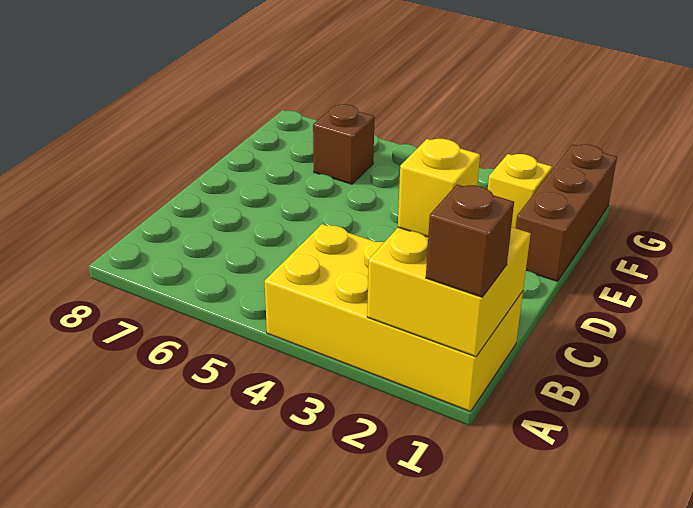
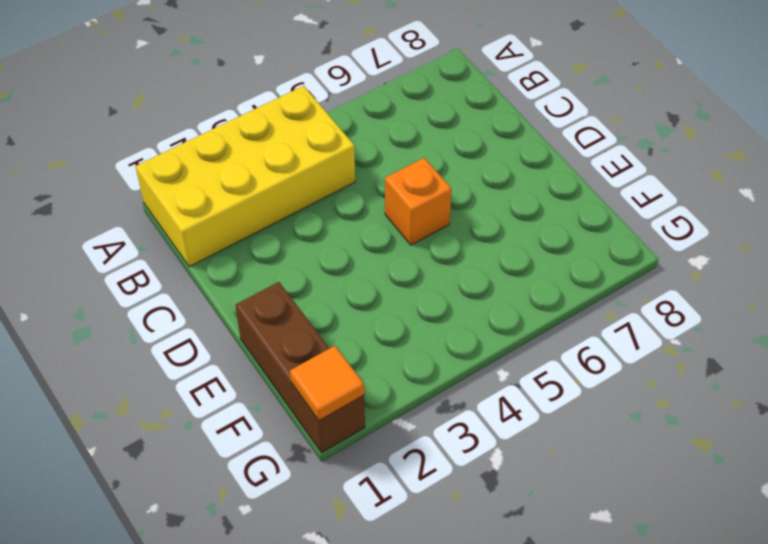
orange 1x1 brick [385,158,452,245] -> none
orange 1x1 tile [290,346,364,420] -> none
none -> yellow 1x1 brick [488,154,552,228]
none -> brown 1x1 brick [313,104,375,184]

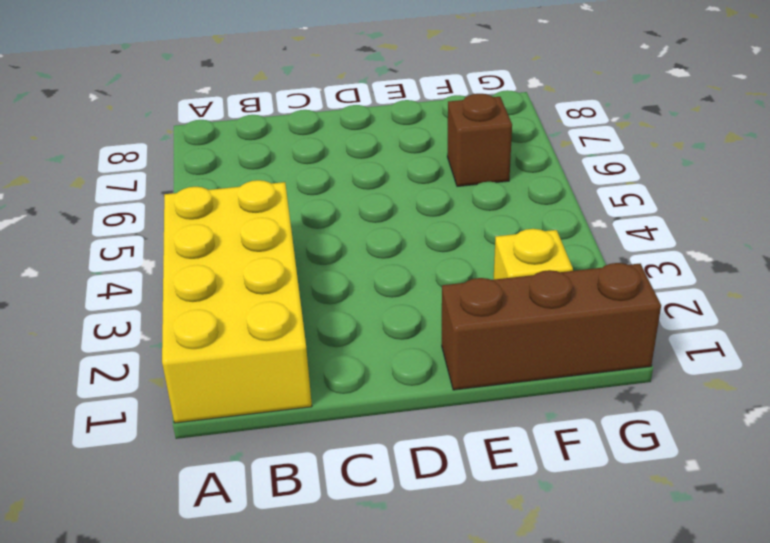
none -> yellow 2x2 brick [367,227,531,357]
none -> brown 1x1 brick [426,185,514,297]

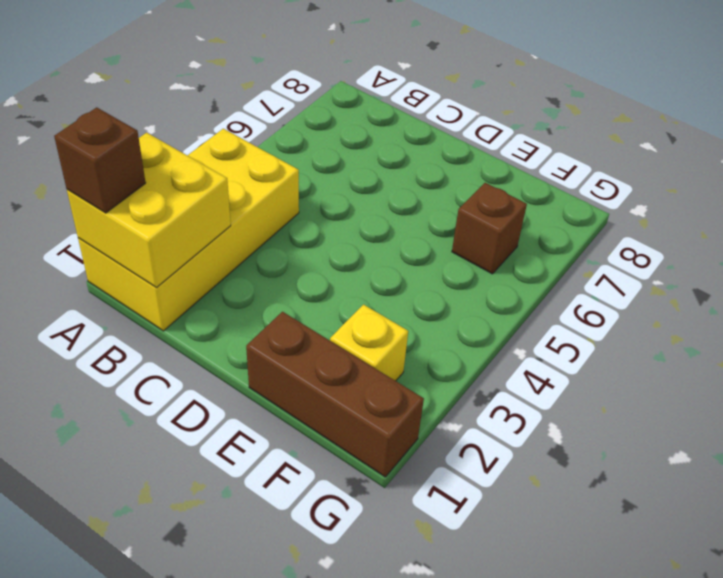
none -> yellow 1x1 brick [398,139,480,237]

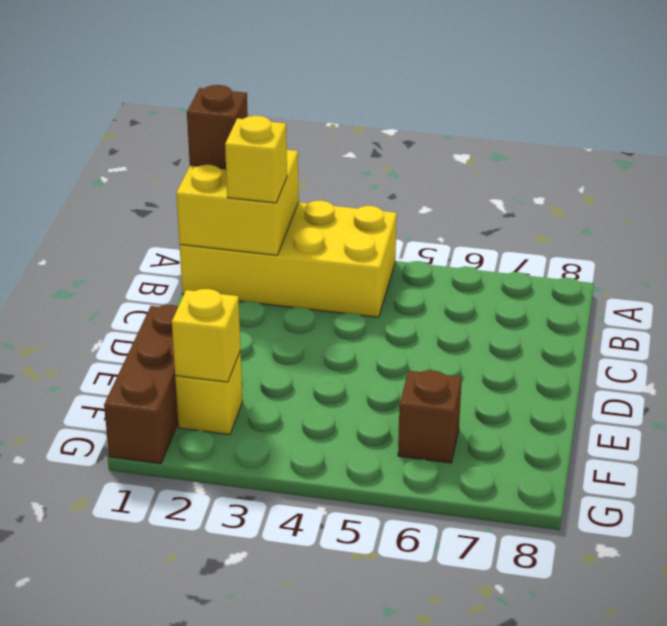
yellow 1x1 brick [172,289,241,382] -> none

